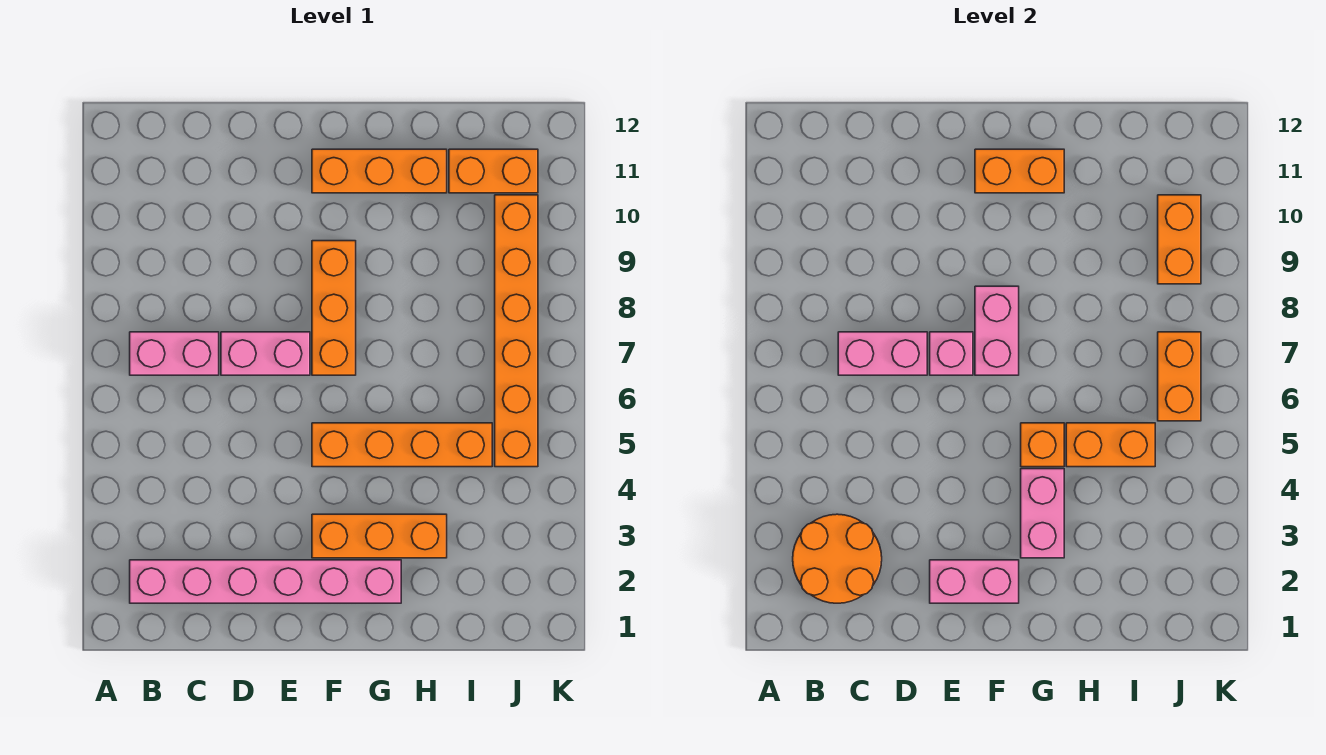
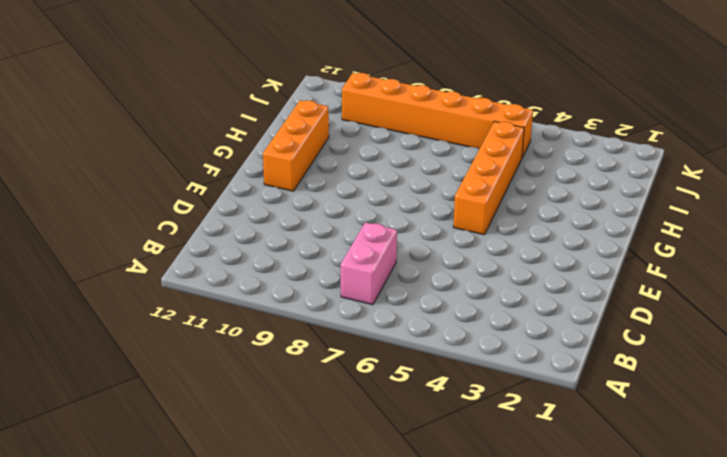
none -> pink 1x6 brick [130,560,401,603]
none -> pink 1x2 brick [221,332,310,375]
none -> orange 1x3 brick [312,514,447,558]

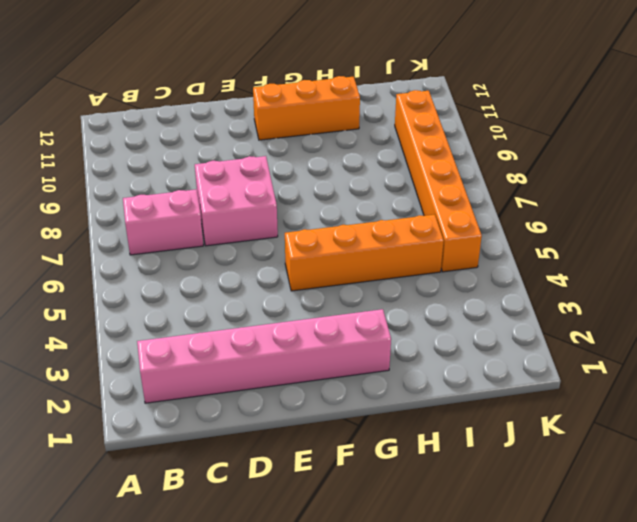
pink 2x2 brick [195,156,278,246] -> pink 1x2 brick [221,332,310,375]
none -> orange 1x3 brick [312,514,447,558]
none -> orange 1x3 brick [312,241,356,375]
none -> orange 1x2 brick [449,149,538,193]

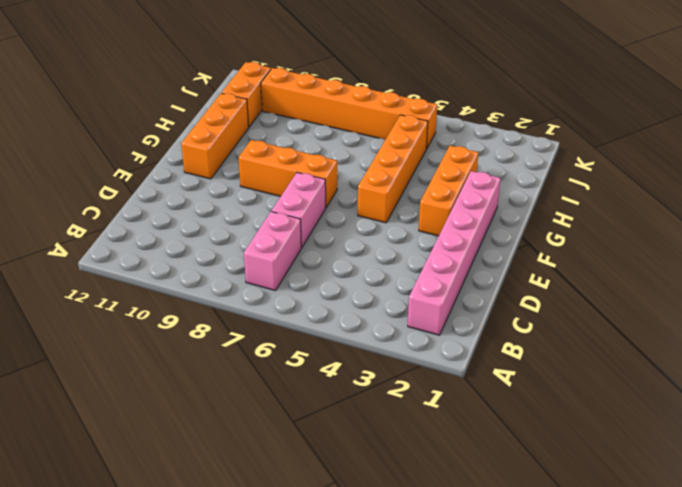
none -> orange 2x2 round brick [793,514,882,603]
none -> pink 1x2 brick [838,332,927,375]
none -> pink 1x2 brick [930,560,1019,603]

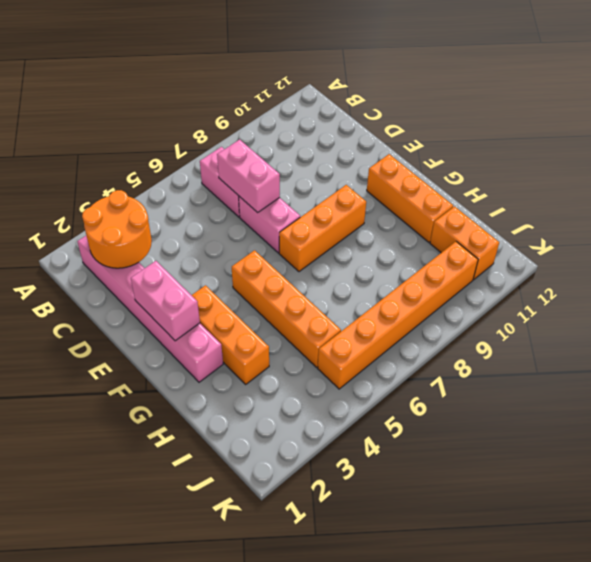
none -> pink 1x1 brick [930,332,973,375]
none -> pink 1x2 brick [975,286,1019,375]
none -> orange 1x2 brick [975,149,1064,193]

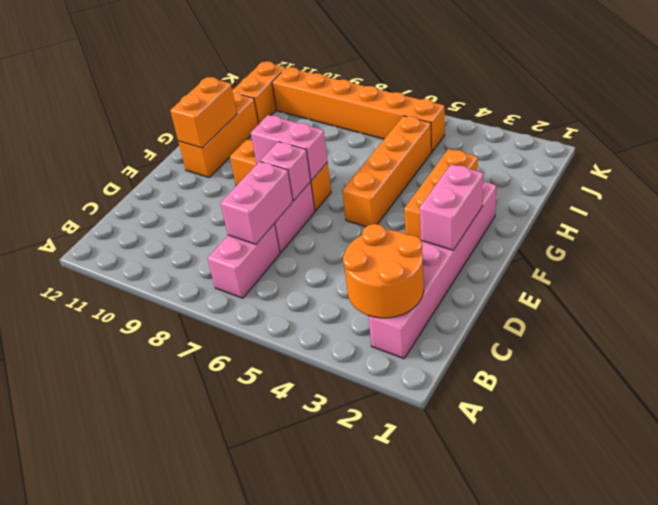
none -> pink 1x2 brick [1021,469,1064,558]
none -> orange 1x1 brick [1021,423,1064,467]
none -> orange 1x2 brick [1066,423,1155,467]

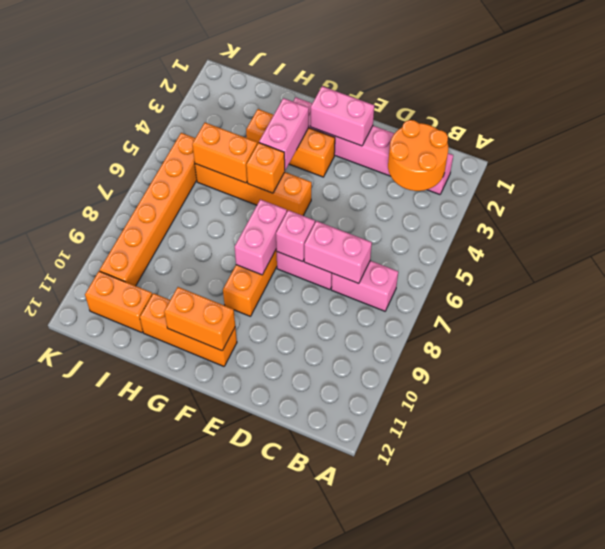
none -> orange 1x2 brick [1158,332,1201,421]
none -> orange 1x2 brick [1158,195,1201,284]

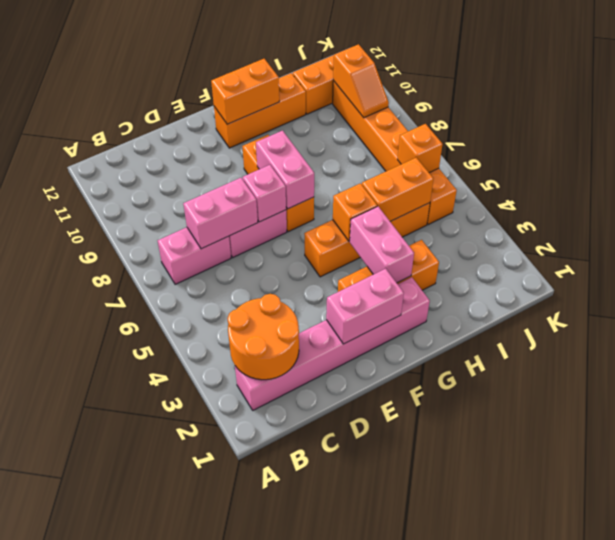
orange 1x1 brick [397,124,443,173] -> orange 1x2 brick [1158,332,1201,421]
orange 1x2 slope [333,44,389,118] -> orange 1x2 brick [1158,195,1201,284]

